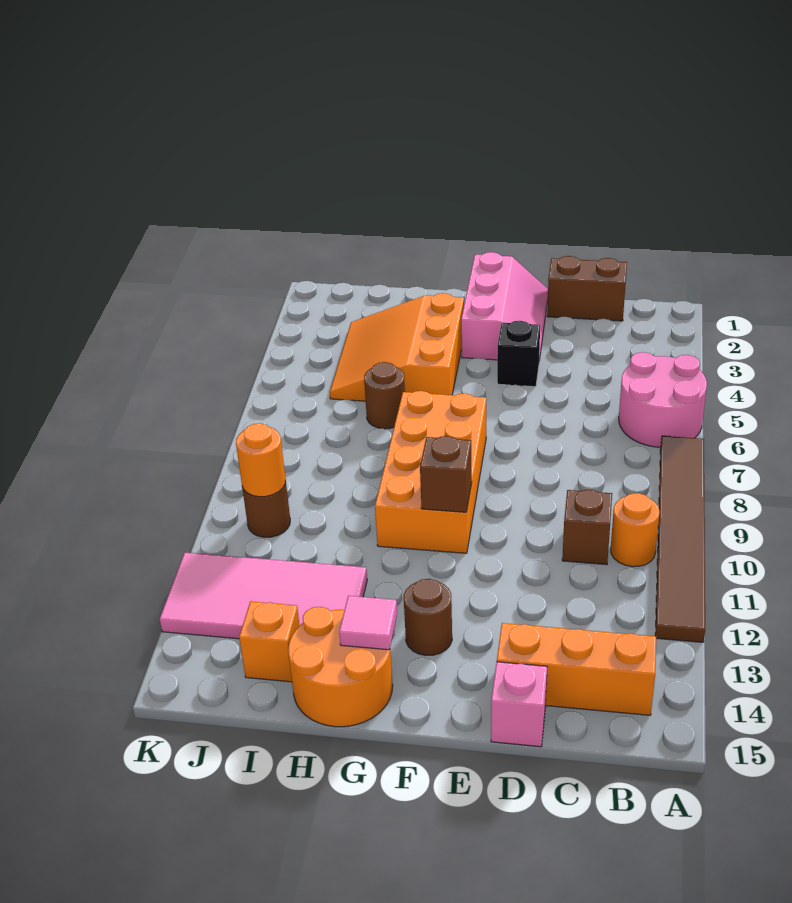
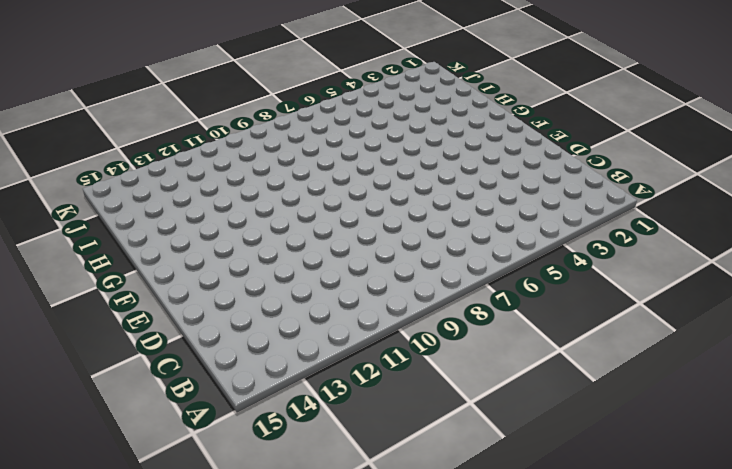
none -> pink 2x2 round brick [619,352,707,447]
none -> brown 1x6 tile [655,436,705,642]
none -> orange 1x1 round brick [611,493,660,567]

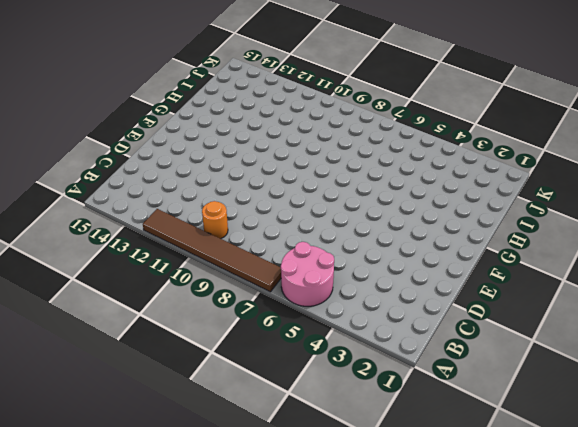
none -> orange 1x3 brick [497,623,656,715]
none -> brown 1x2 brick [547,256,627,321]
none -> brown 1x1 brick [562,490,612,565]

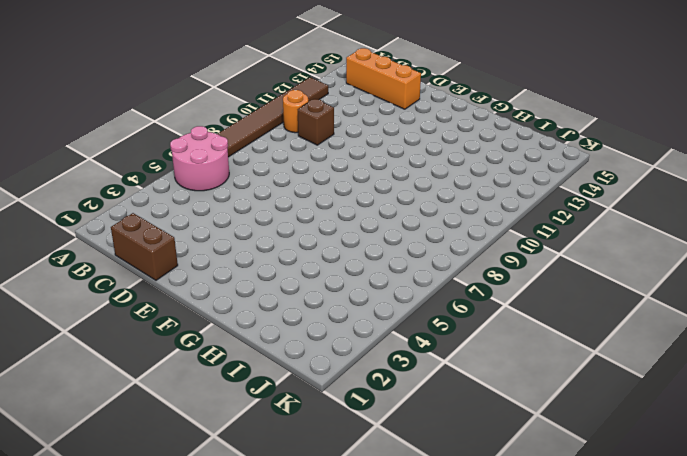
none -> pink 1x1 brick [491,662,547,747]
none -> pink 2x3 slope [461,252,548,360]
none -> black 1x1 brick [497,321,540,387]

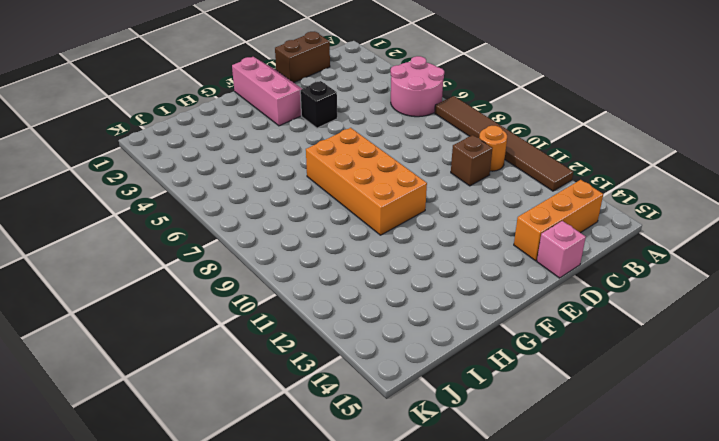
none -> brown 1x1 round brick [404,579,452,655]
none -> orange 3x3 slope [330,293,464,401]
none -> orange 2x2 round brick [288,607,393,727]

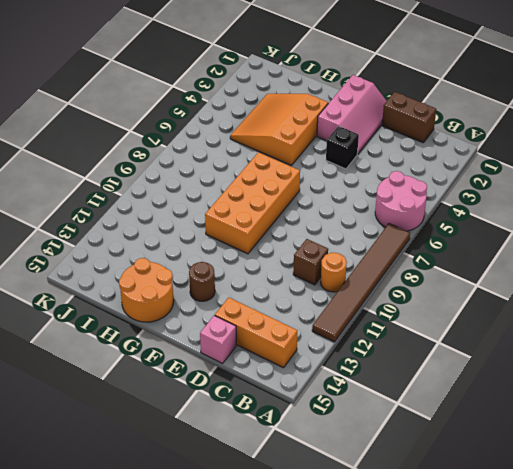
none -> brown 1x1 round brick [364,362,405,429]
none -> pink 2x4 tile [160,553,367,639]
none -> orange 1x1 brick [239,601,300,682]

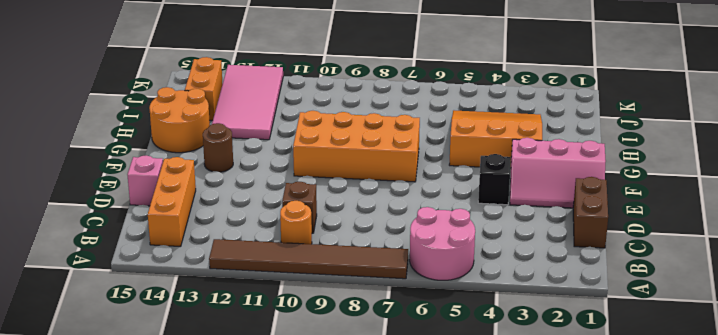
orange 1x2 brick [185,57,223,120] -> orange 1x1 brick [239,601,300,682]
none -> brown 1x1 round brick [364,362,405,429]
none -> brown 1x1 round brick [242,481,290,537]
none -> brown 1x1 brick [420,436,472,512]

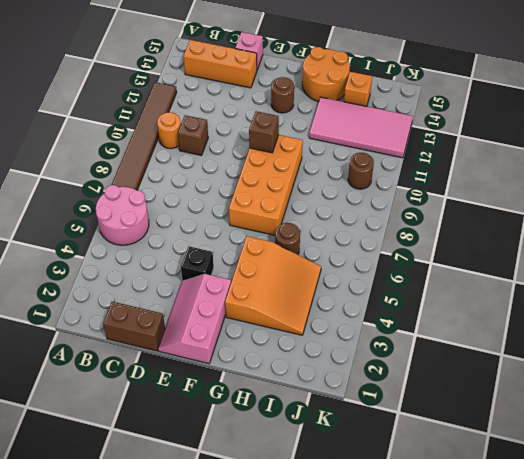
none -> pink 1x1 tile [339,596,397,650]
none -> orange 1x1 round brick [236,423,286,497]

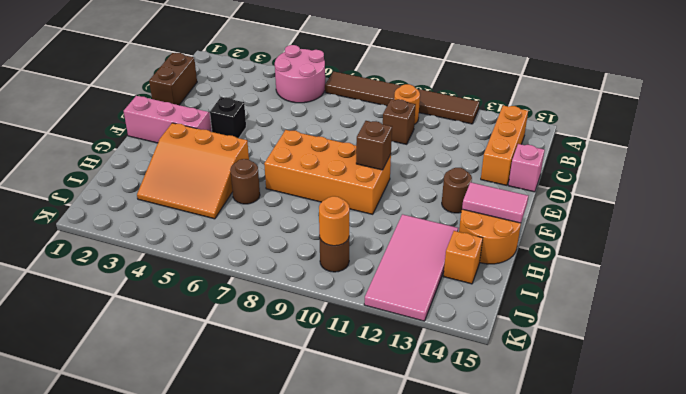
pink 1x2 tile [462,182,528,223] -> pink 1x1 tile [339,596,397,650]

